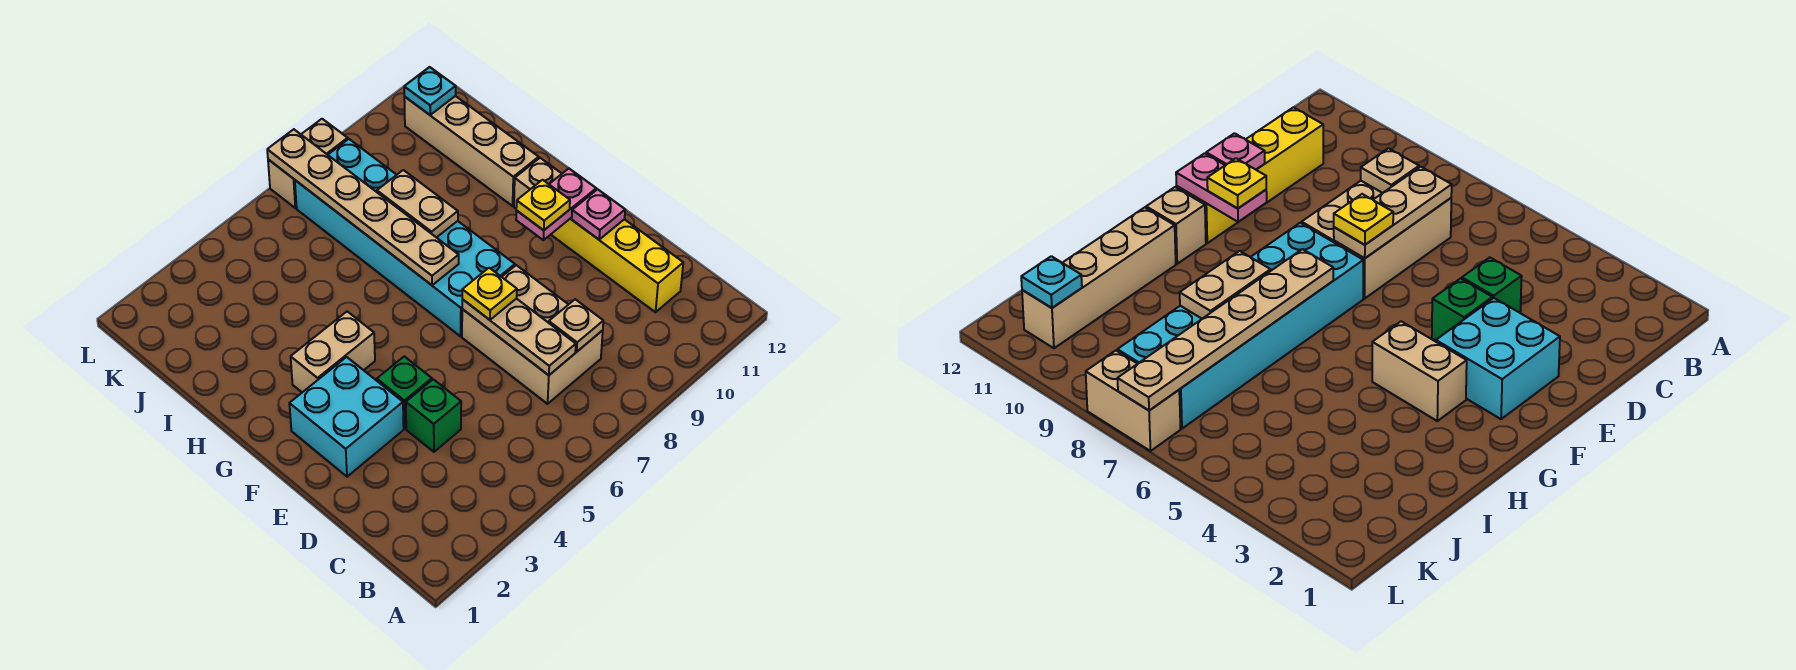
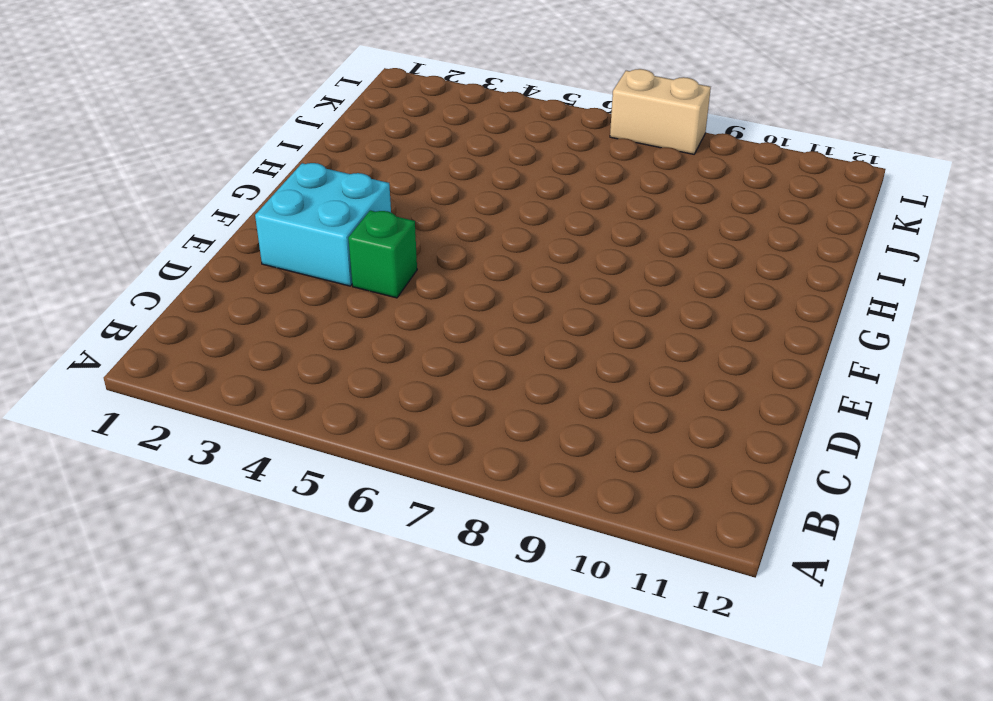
none -> tan 2x3 brick [462,265,603,404]
none -> yellow 1x4 brick [551,218,683,312]
none -> green 1x1 brick [406,379,461,452]

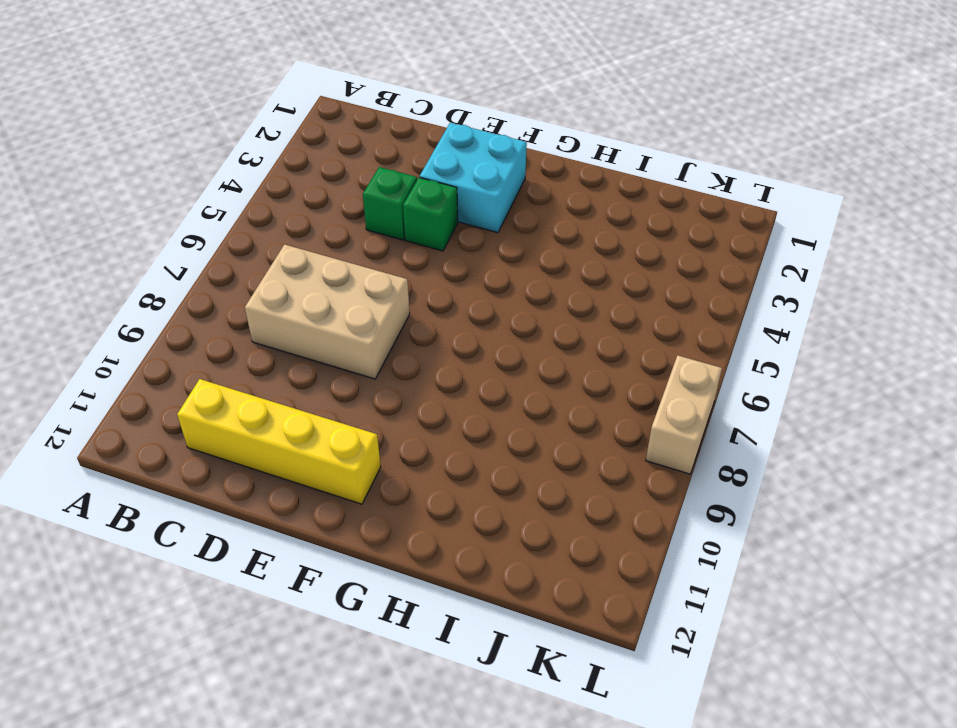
none -> cyan 2x6 brick [295,139,515,336]
none -> tan 1x2 brick [291,311,375,392]
none -> tan 1x1 brick [514,158,562,208]

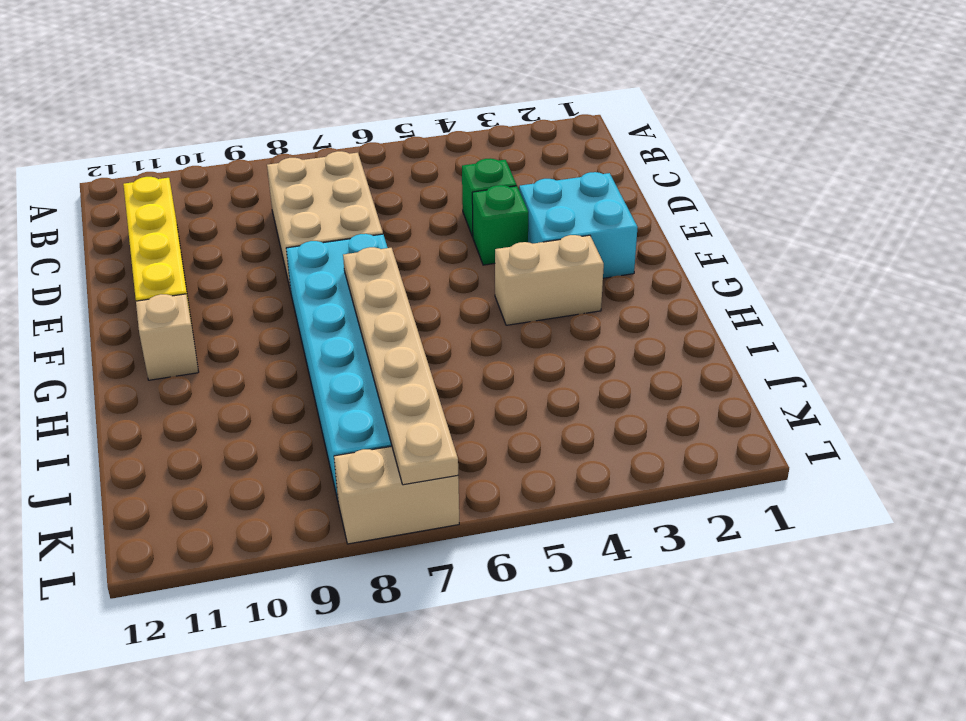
none -> tan 1x4 brick [404,96,539,206]
none -> tan 1x3 plate [462,299,576,375]
none -> tan 1x1 plate [549,299,603,352]

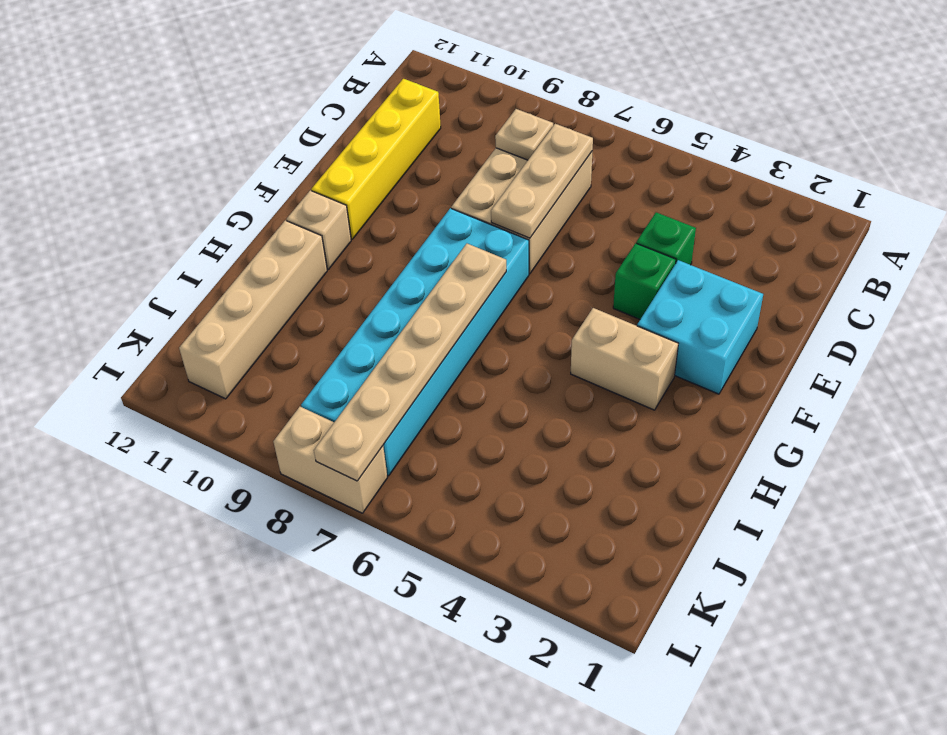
none -> pink 1x1 plate [572,189,625,239]
none -> pink 1x2 plate [516,169,596,240]
none -> tan 1x2 plate [377,170,458,238]

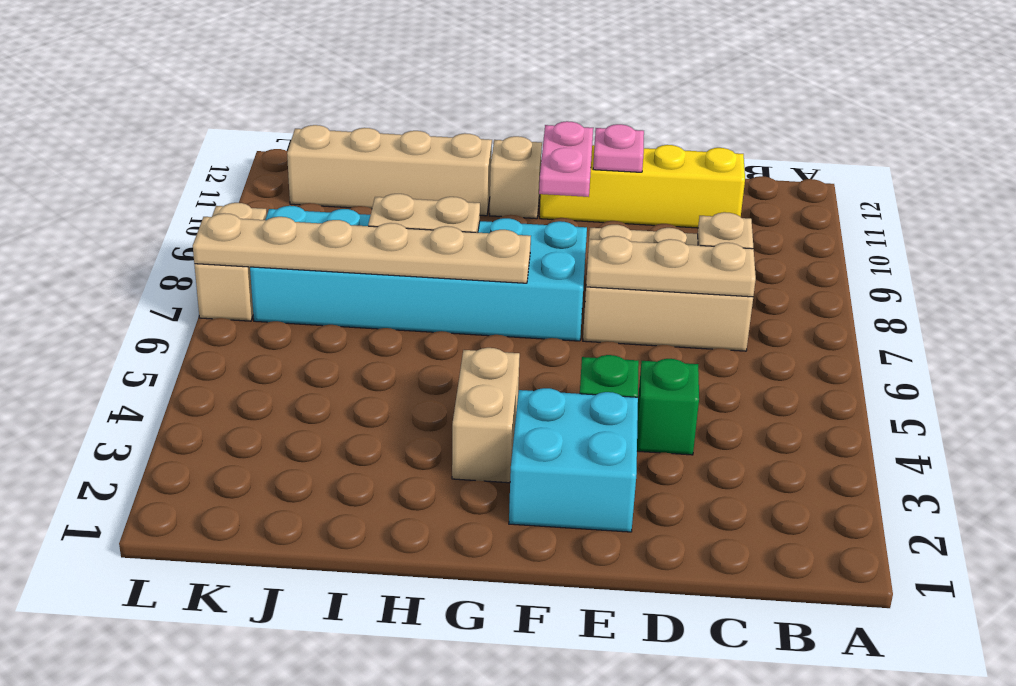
none -> cyan 1x1 plate [404,67,456,115]
none -> yellow 1x1 plate [462,268,517,320]
none -> yellow 1x1 plate [516,180,570,230]

